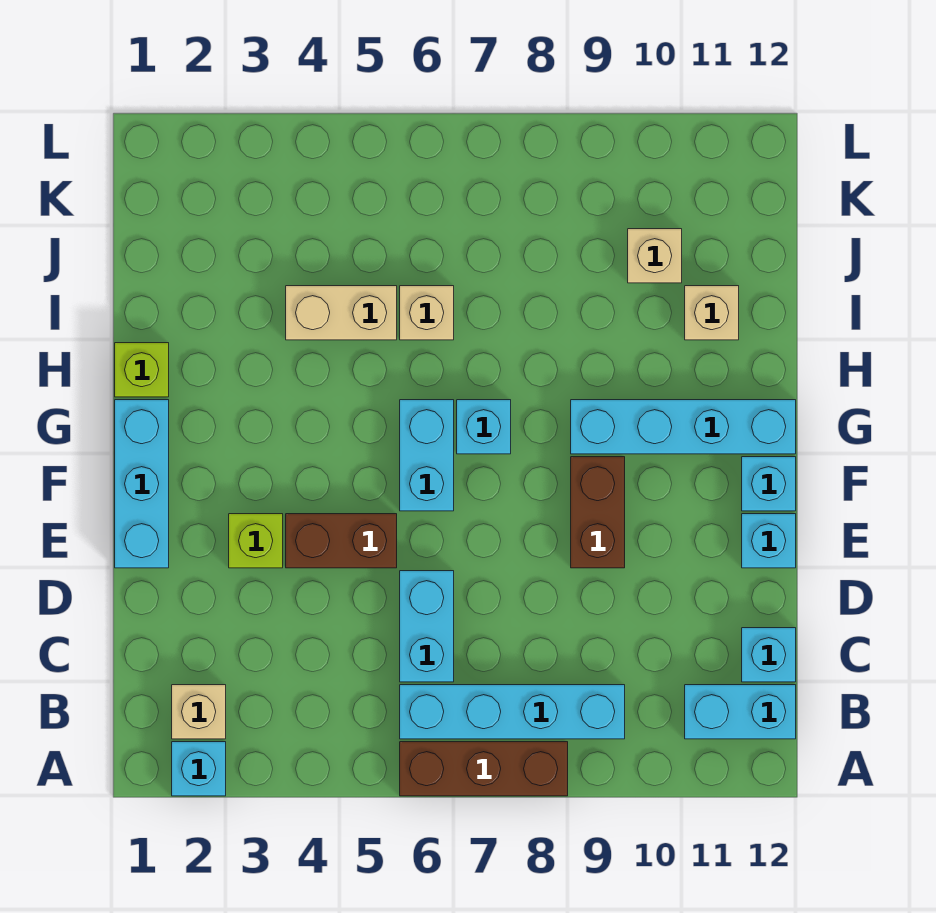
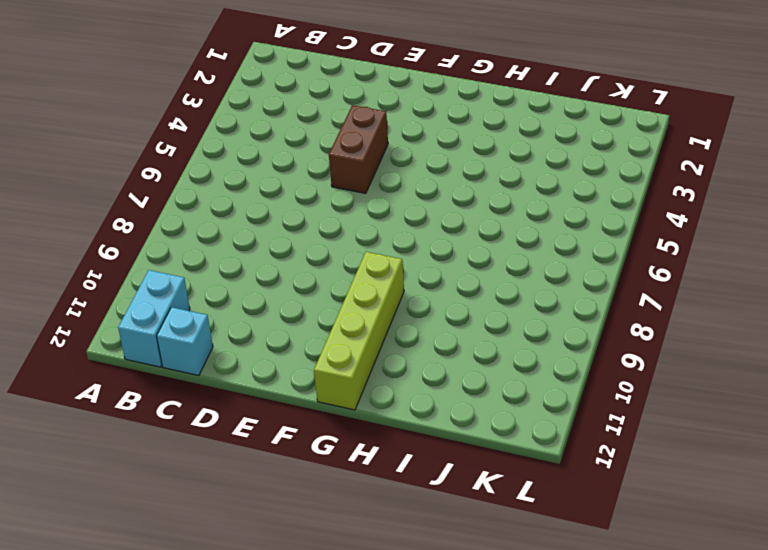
lime 1x4 brick [314,252,404,410] -> cyan 1x4 brick [571,400,796,454]
none -> cyan 1x1 brick [172,742,226,796]
none -> brown 1x3 brick [400,742,568,796]
none -> tan 1x1 brick [172,685,226,739]

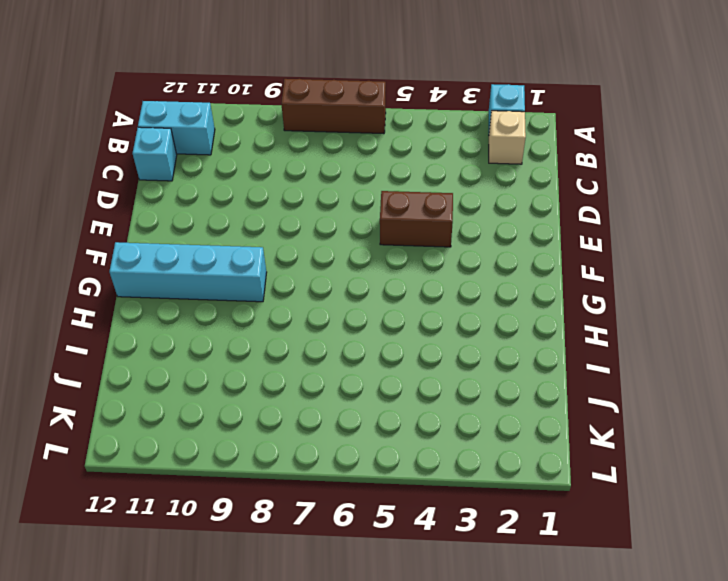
none -> cyan 1x4 brick [400,685,625,739]
none -> cyan 1x2 brick [400,571,454,682]
none -> cyan 1x3 brick [115,400,169,568]

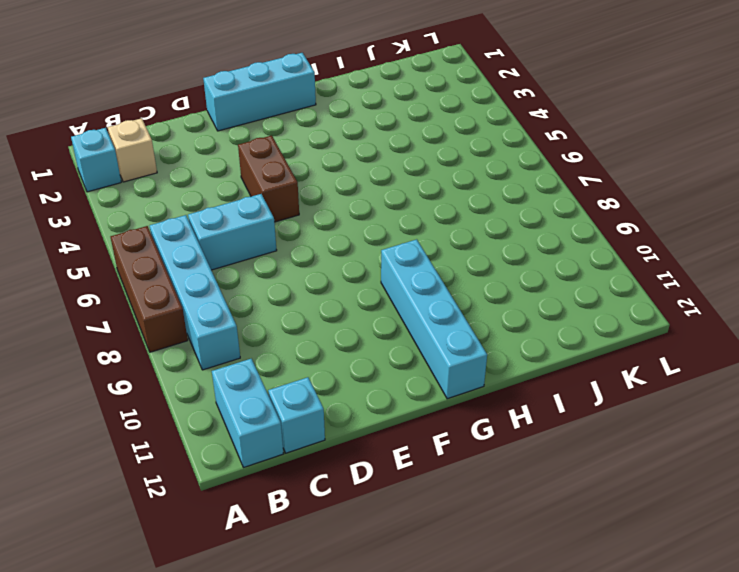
none -> lime 1x1 brick [229,514,283,568]
none -> brown 1x2 brick [571,457,625,568]
none -> cyan 1x1 brick [742,514,796,568]

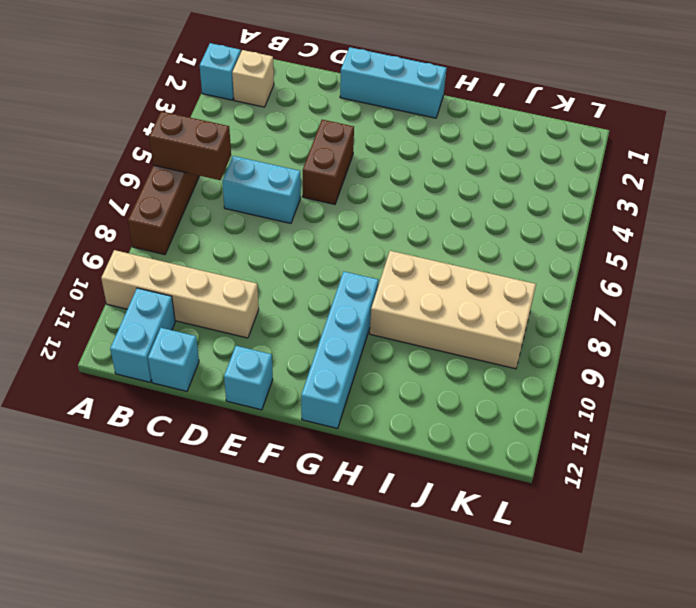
brown 1x2 brick [149,111,231,180] -> brown 1x2 brick moved to [571,457,625,568]
tan 1x4 brick [101,250,259,338] -> none
tan 2x4 brick [370,251,536,369] -> none
none -> cyan 1x4 brick [400,685,625,739]
none -> lime 1x1 brick [229,514,283,568]
none -> cyan 1x2 brick [400,400,454,511]

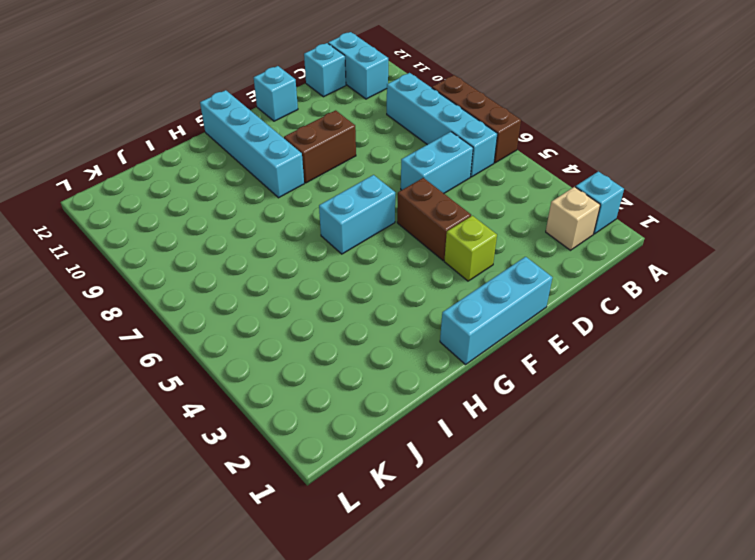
none -> cyan 1x1 brick [742,457,796,511]
none -> cyan 1x1 brick [457,400,511,454]
none -> lime 1x1 brick [115,343,169,397]

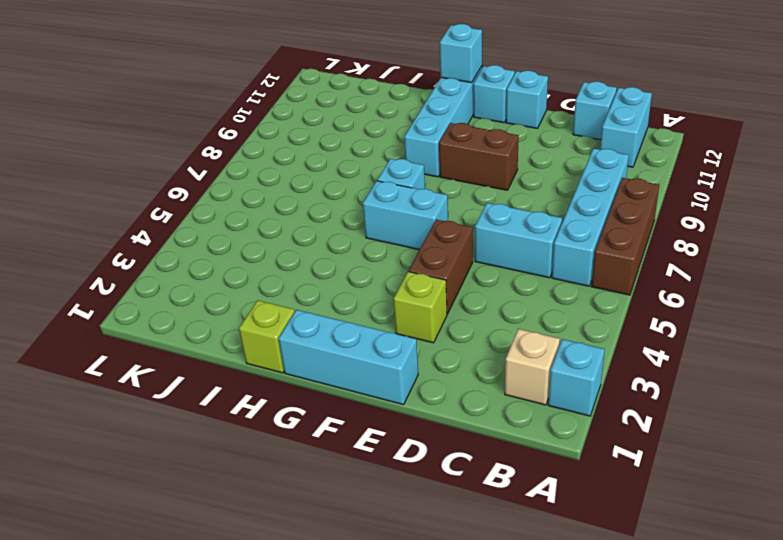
cyan 1x1 brick [440,24,482,83] -> none
none -> tan 1x2 brick [286,286,397,340]
none -> tan 1x1 brick [400,286,454,340]
none -> tan 1x1 brick [685,286,739,340]

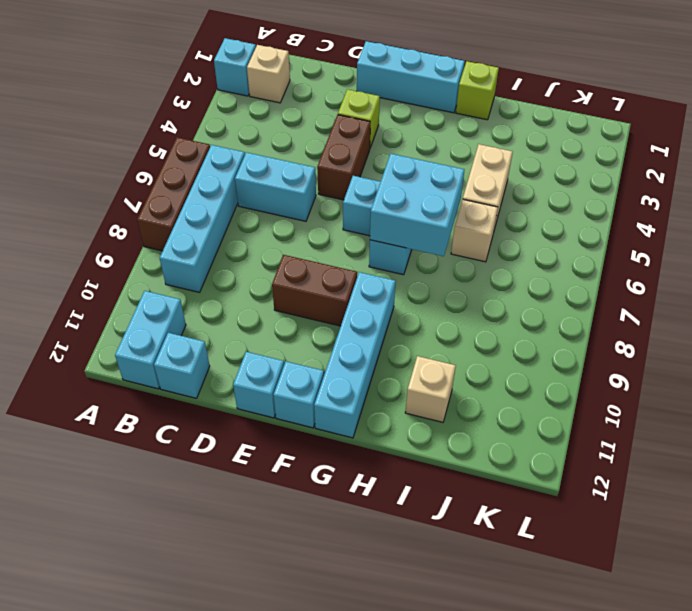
cyan 2x2 brick [370,154,464,256] -> none
none -> tan 1x1 brick [628,229,682,283]

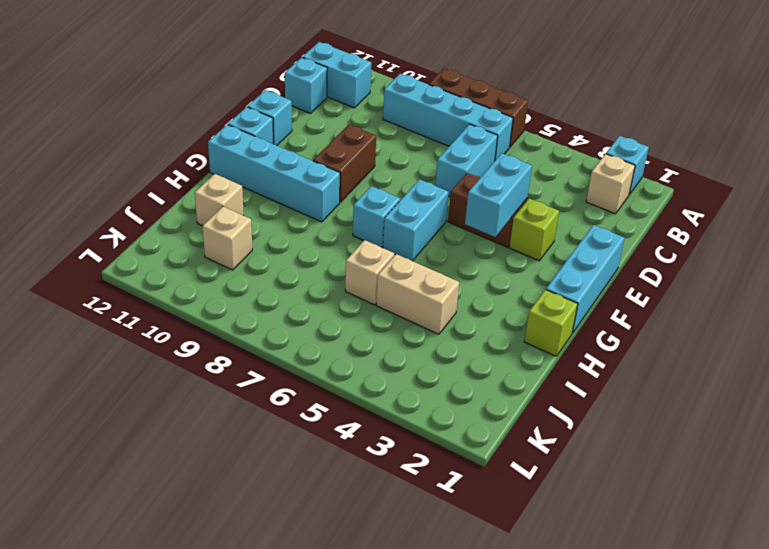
cyan 1x2 brick [465,153,532,237] -> none

